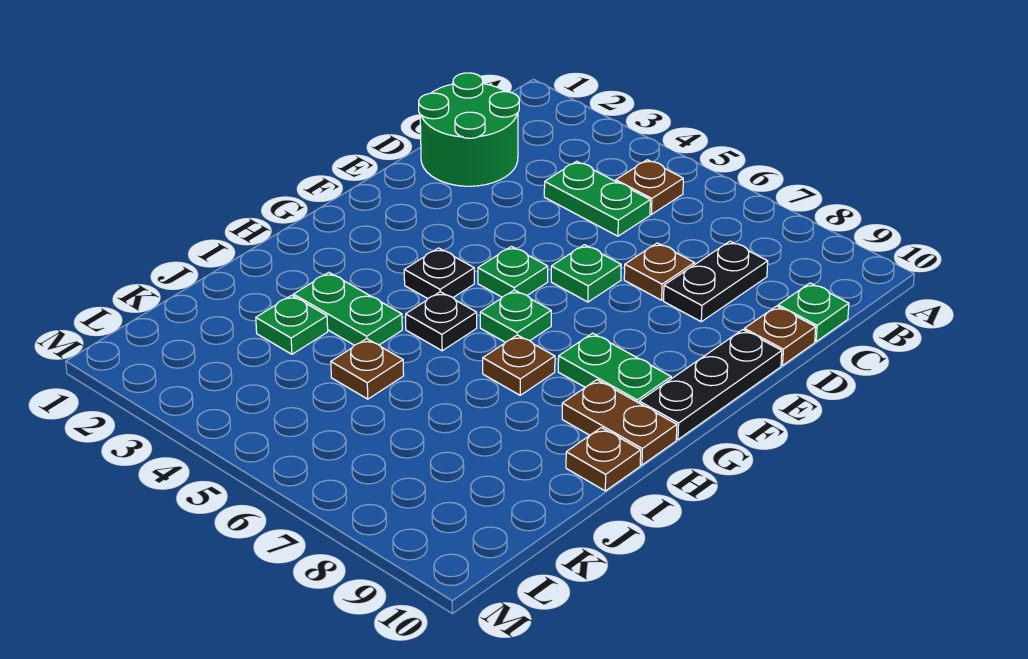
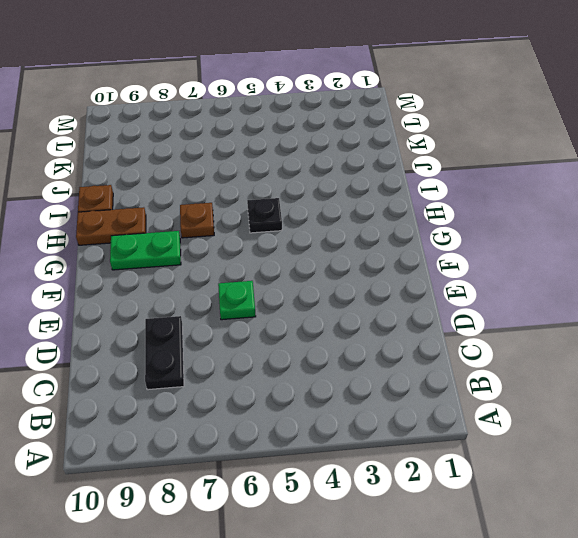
none -> brown 1x1 plate [616,160,683,214]
none -> green 2x2 round brick [419,73,519,186]
none -> green 1x2 plate [544,161,650,236]

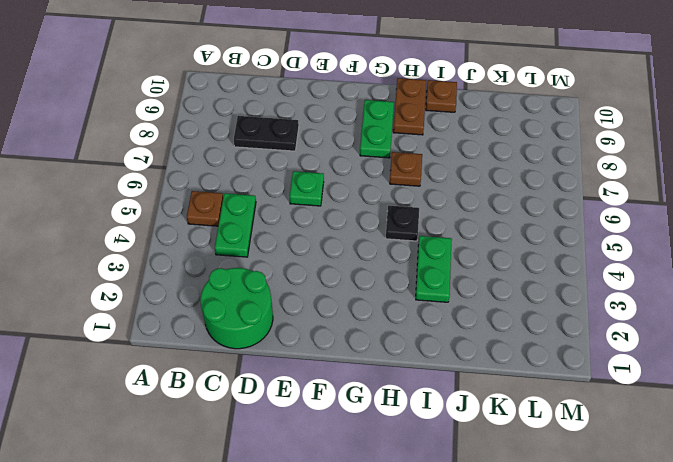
none -> green 1x1 plate [778,283,849,341]
none -> brown 1x1 plate [624,243,694,300]
none -> brown 1x1 plate [744,306,816,365]

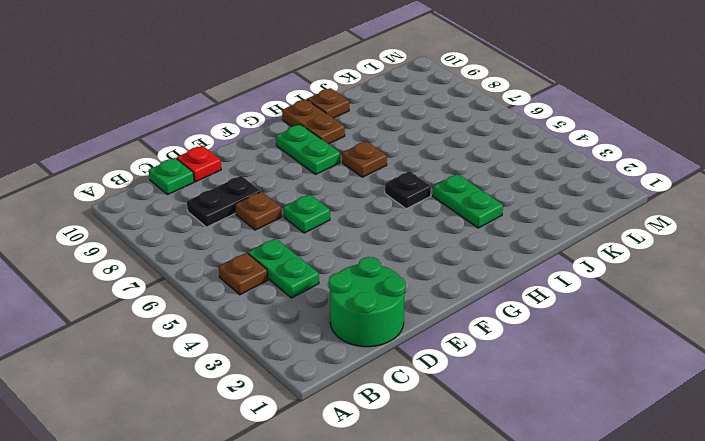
red 1x1 plate [177,146,221,182] -> brown 1x1 plate [744,306,816,365]
none -> black 1x3 plate [639,330,782,439]
none -> green 1x1 plate [478,246,548,297]
none -> black 1x1 plate [404,248,474,299]

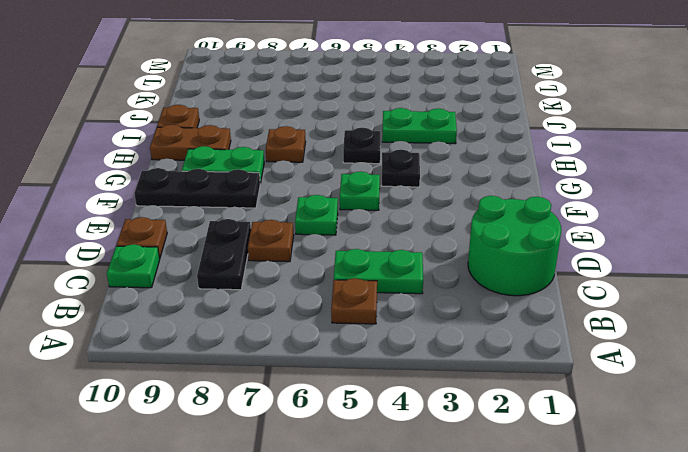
black 1x3 plate [134,168,260,208] -> black 1x3 plate turned to [639,330,782,439]
none -> green 1x1 plate [480,290,551,342]
none -> green 1x1 plate [256,295,328,354]
none -> brown 1x1 plate [331,339,404,399]

